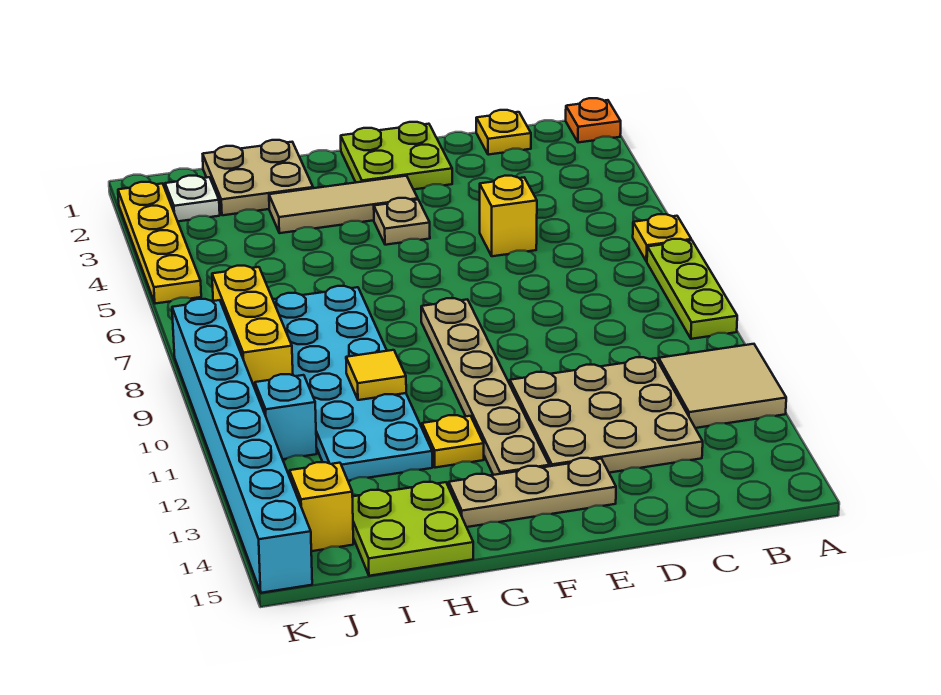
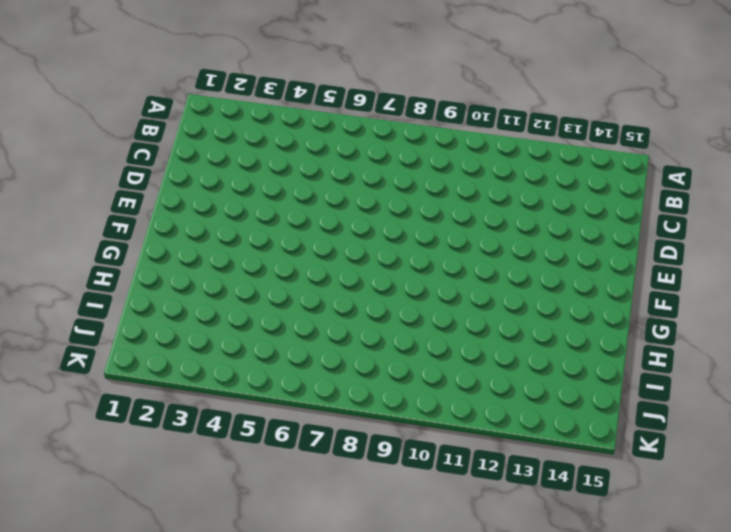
none -> orange 1x1 plate [566,98,621,143]
none -> yellow 1x1 plate [633,214,691,261]
none -> lime 1x3 plate [647,239,737,339]

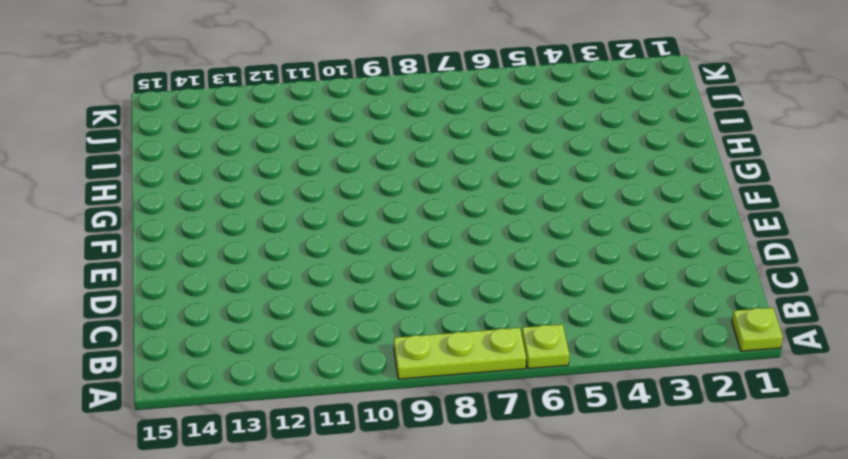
lime 1x1 plate [732,307,783,351] -> orange 1x1 plate [566,98,621,143]
lime 1x1 plate [522,324,569,369] -> yellow 1x1 plate [633,214,691,261]
none -> tan 2x2 tile [659,344,786,428]
none -> yellow 1x1 plate [476,110,531,155]
none -> tan 3x3 plate [510,357,703,473]

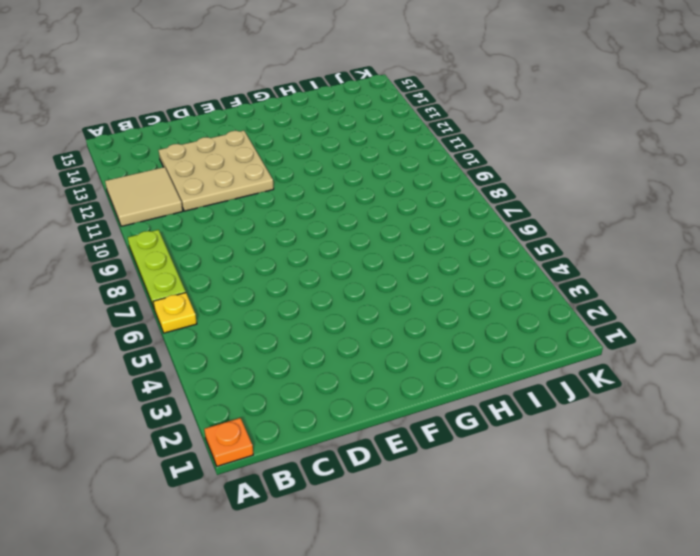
none -> yellow 1x1 plate [476,110,531,155]
none -> yellow 1x1 brick [480,176,537,256]
none -> lime 2x2 plate [341,122,452,189]

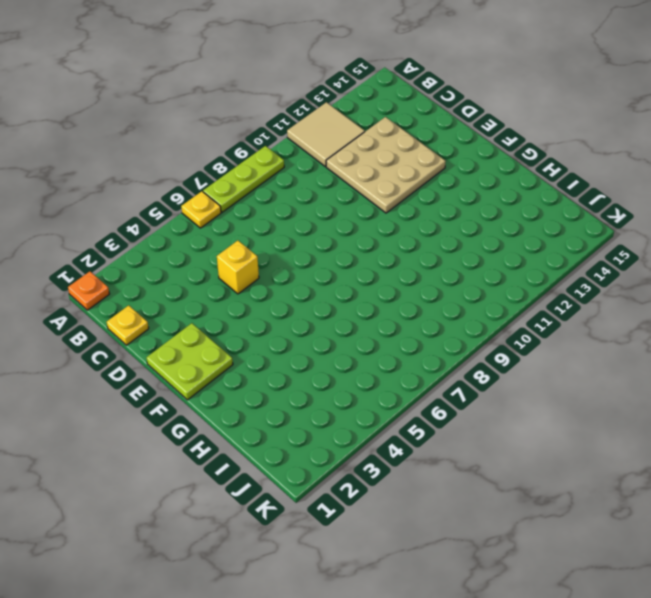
none -> tan 1x3 plate [449,458,616,527]
none -> tan 1x3 tile [269,176,418,233]
none -> tan 1x1 plate [374,198,430,245]

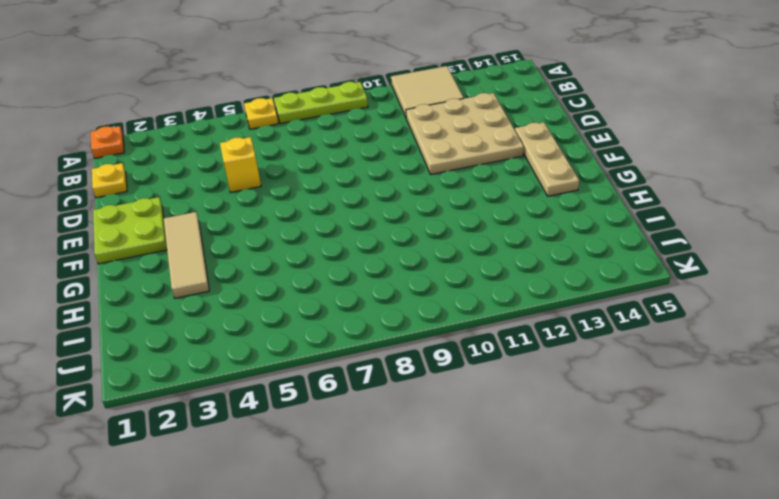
none -> tan 1x1 plate [374,198,430,245]
none -> tan 1x6 plate [421,298,549,475]
none -> yellow 1x1 plate [422,415,484,468]

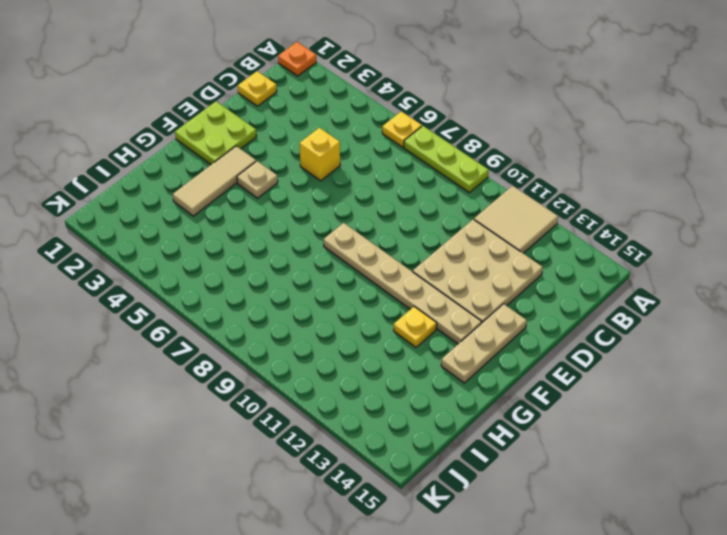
none -> tan 2x2 plate [203,140,313,215]
none -> cyan 2x6 plate [273,286,432,481]
none -> lime 2x2 plate [352,482,473,576]

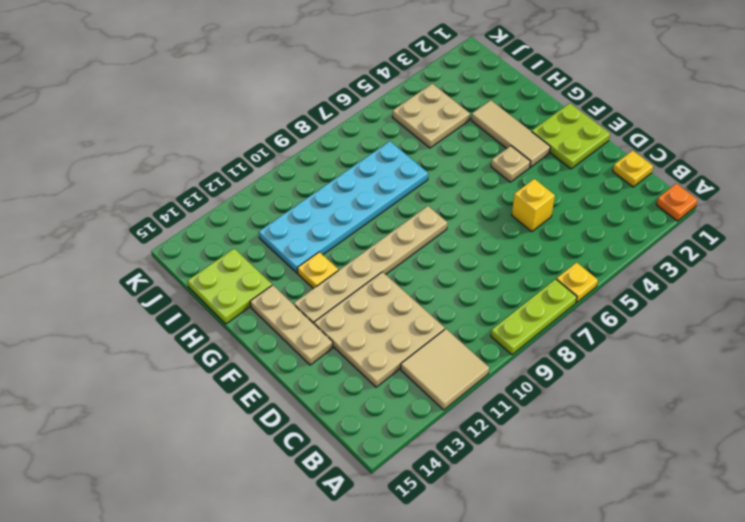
tan 2x2 plate [392,84,470,148] -> tan 2x2 plate moved to [203,140,313,215]
none -> white 1x1 plate [165,176,220,221]
none -> yellow 1x3 brick [212,266,293,388]
none -> cyan 1x1 brick [255,374,317,459]

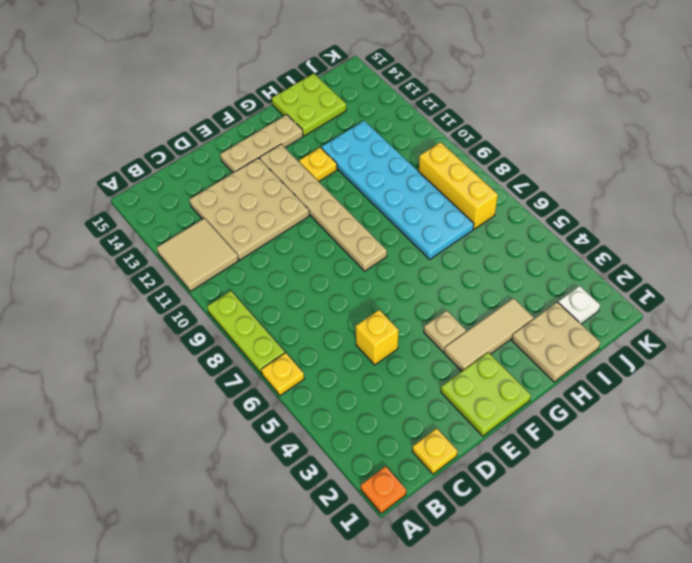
none -> cyan 1x1 brick [255,374,317,459]
none -> yellow 1x1 brick [290,462,353,551]
none -> yellow 1x4 plate [118,182,201,304]

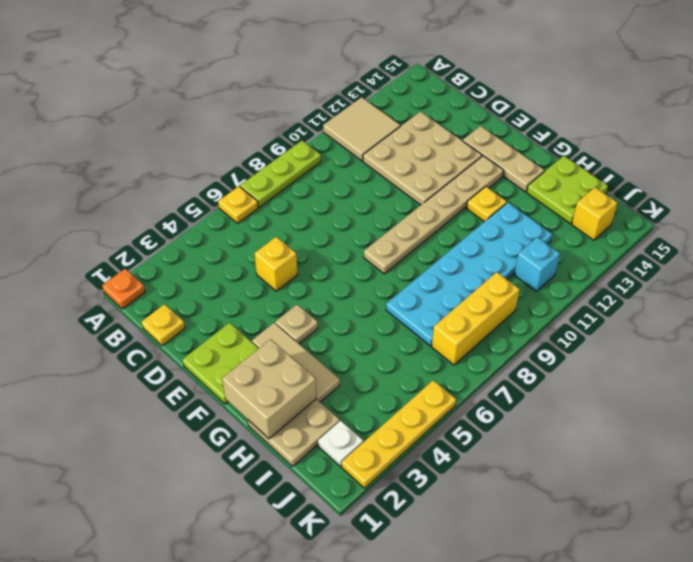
tan 2x2 brick [222,339,316,439] -> none
none -> cyan 1x8 brick [172,299,312,593]
none -> yellow 1x1 tile [346,350,406,400]

